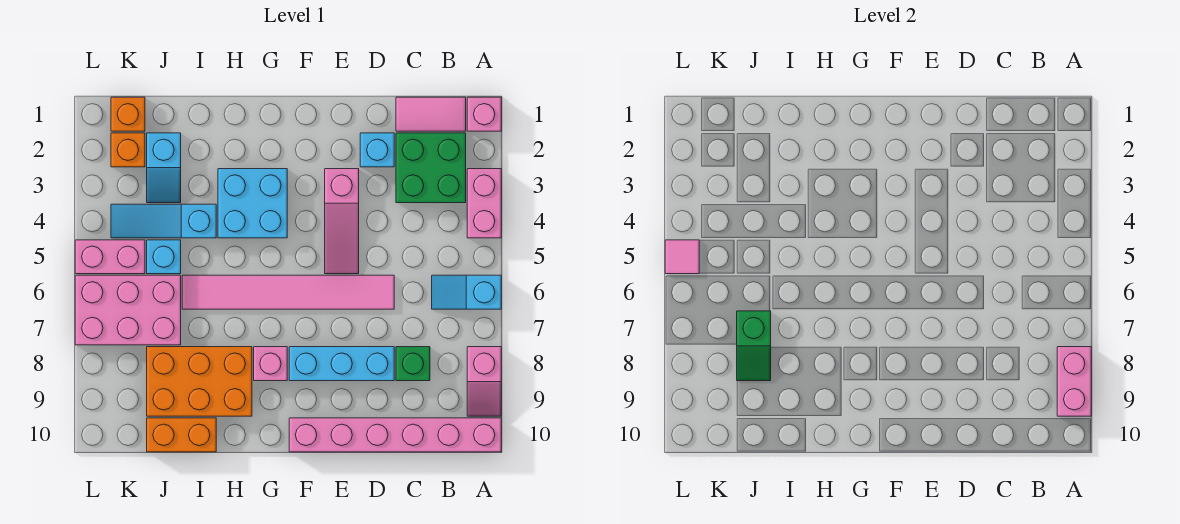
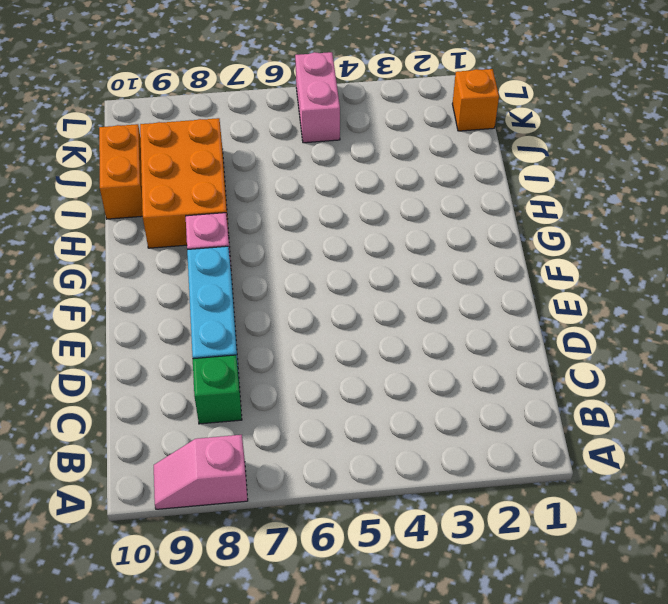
none -> pink 1x1 brick [467,97,501,131]
none -> pink 1x2 brick [467,169,501,238]
none -> cyan 1x2 slope [432,275,501,309]

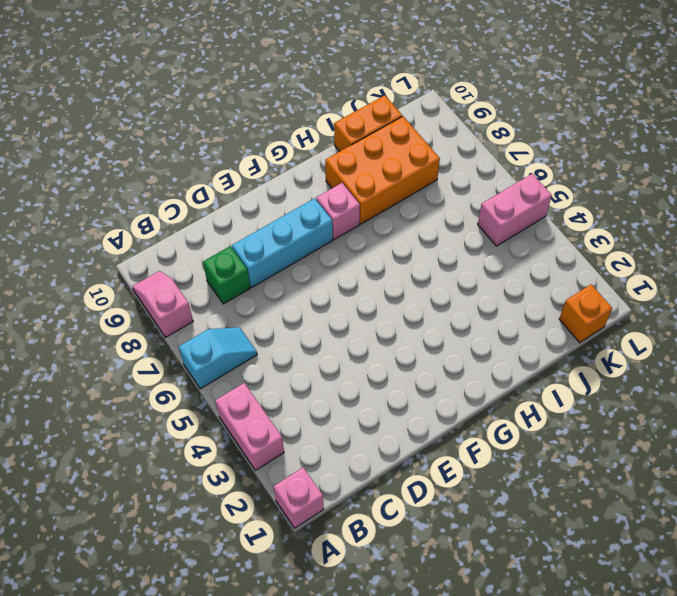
none -> pink 1x6 brick [289,418,501,452]
none -> pink 1x2 tile [396,97,466,131]
none -> green 2x2 brick [396,133,466,203]

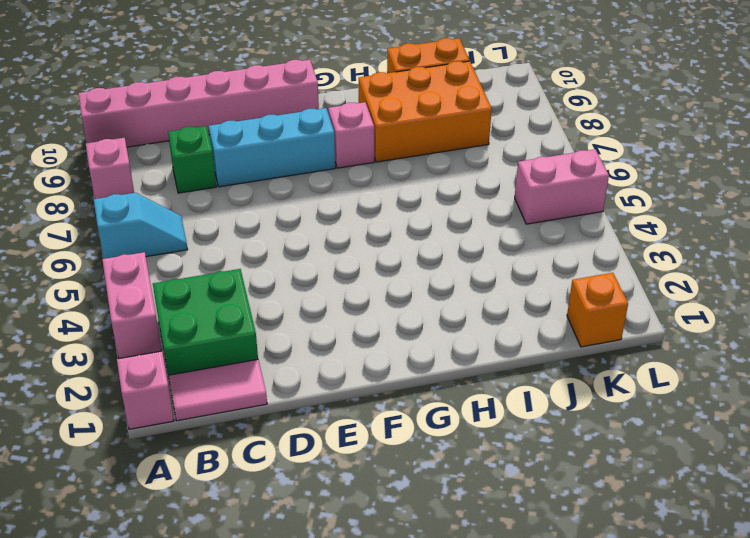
none -> cyan 1x1 brick [360,133,394,167]
none -> pink 1x6 tile [182,275,394,309]
none -> pink 1x3 slope [325,169,359,274]

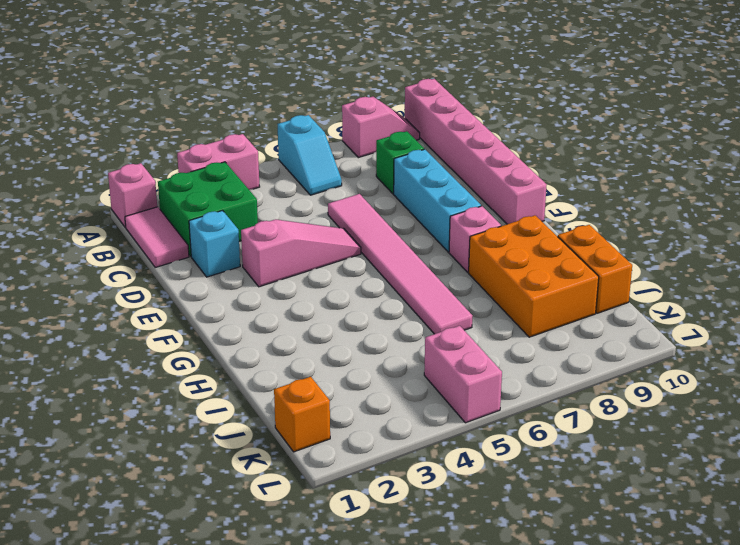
none -> cyan 2x2 brick [218,169,287,238]
none -> cyan 1x3 slope [111,204,216,238]
none -> cyan 1x2 slope [147,133,181,203]

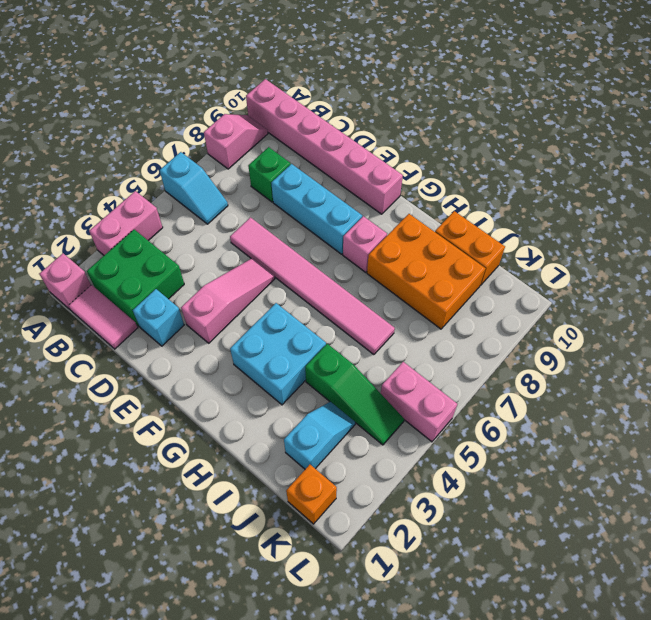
green 1x3 slope [305,344,404,445] -> cyan 1x3 slope [111,204,216,238]
none -> cyan 1x1 brick [147,240,181,274]
none -> pink 2x3 brick [75,275,181,345]
none -> orange 1x1 brick [111,133,145,167]

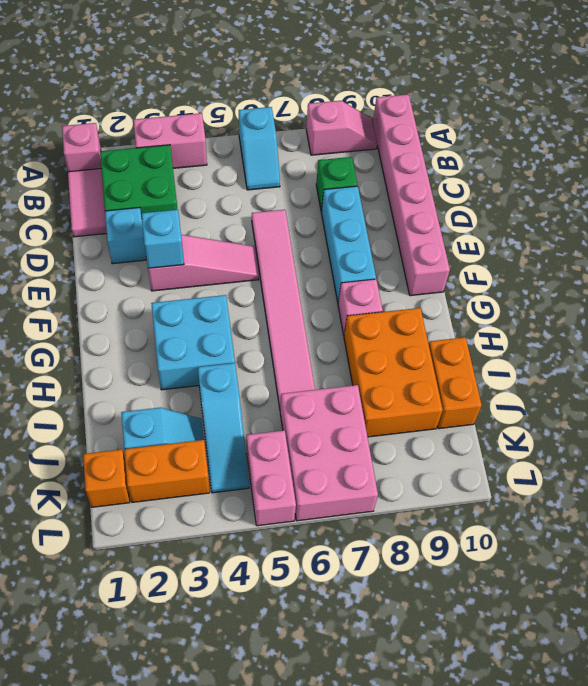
cyan 1x1 brick [141,210,184,268] -> cyan 1x1 brick moved to [147,240,181,274]
orange 1x2 brick [124,440,210,502] -> orange 1x1 brick [111,133,145,167]
none -> pink 1x2 brick [1057,347,1091,416]
none -> green 1x2 slope [737,311,771,381]
none -> pink 1x1 tile [665,240,699,274]

